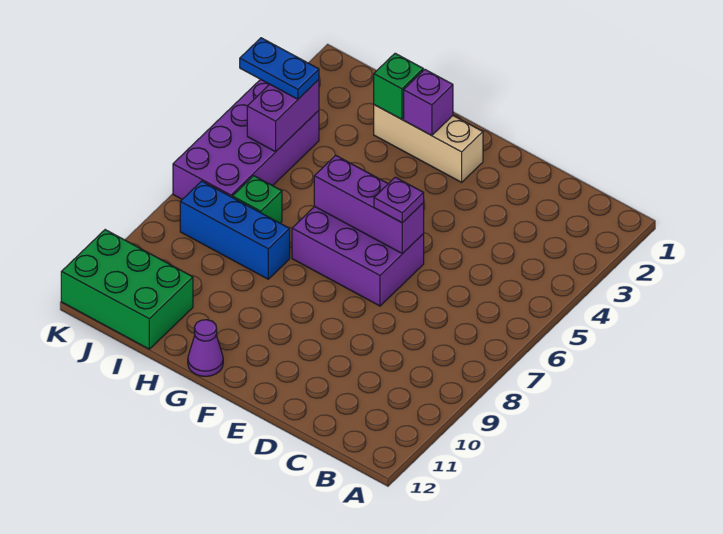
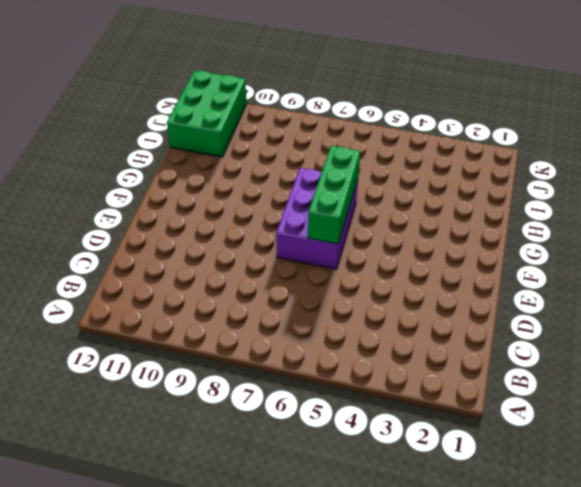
green 1x3 brick [308,146,360,244] -> purple 1x3 brick [314,155,424,254]
none -> tan 1x3 brick [374,105,483,182]
none -> purple 1x1 cone [188,320,223,376]
none -> blue 1x3 brick [180,181,290,279]

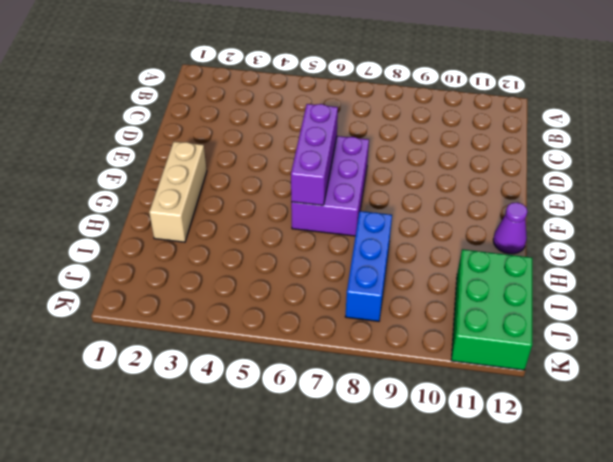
none -> green 1x1 brick [233,176,282,223]
none -> purple 2x4 brick [173,79,319,199]
none -> purple 1x1 brick [404,69,453,136]

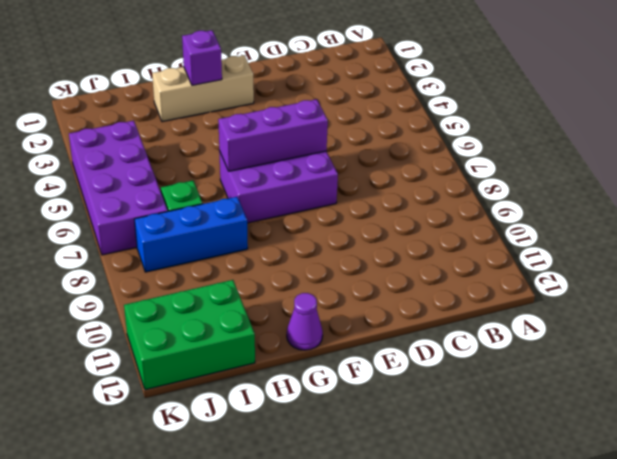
none -> green 1x1 brick [374,53,423,119]
none -> purple 1x2 brick [247,80,319,152]
none -> purple 1x1 plate [374,177,424,223]

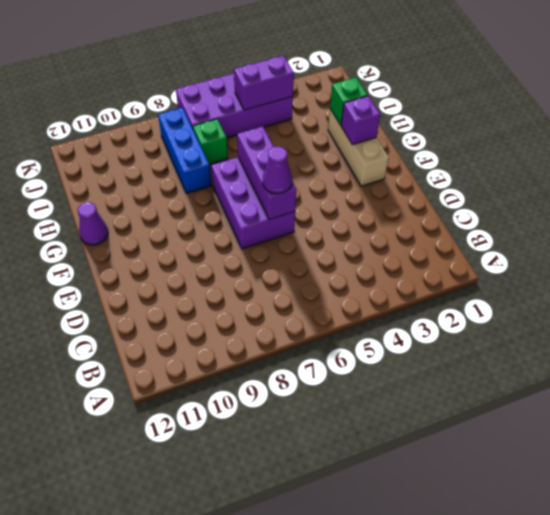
purple 1x1 cone [263,146,292,194] -> purple 1x1 plate [374,177,424,223]
none -> green 2x3 brick [61,230,193,349]
none -> blue 1x2 plate [240,38,319,99]

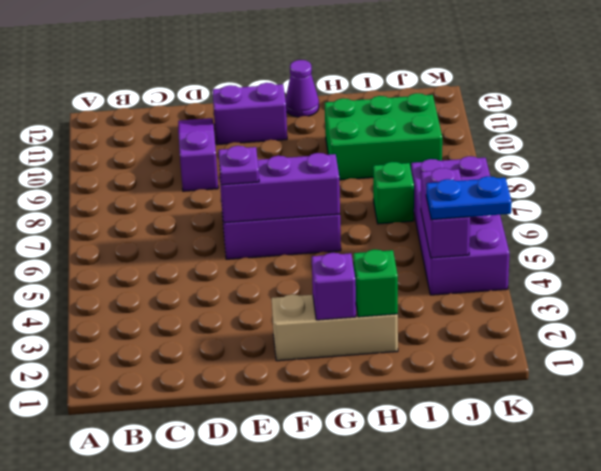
purple 1x3 slope [178,118,218,191] -> none
purple 1x2 brick [212,83,287,145] -> none
green 2x3 brick [325,93,442,180] -> green 2x3 brick moved to [61,230,193,349]
none -> blue 1x3 brick [180,181,290,279]

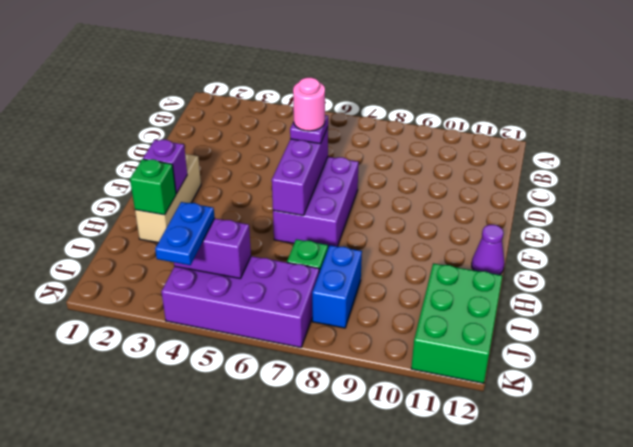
pink 1x1 round brick [293,78,325,131] -> none
blue 1x2 brick [312,245,362,328] -> blue 1x3 brick [180,181,290,279]

